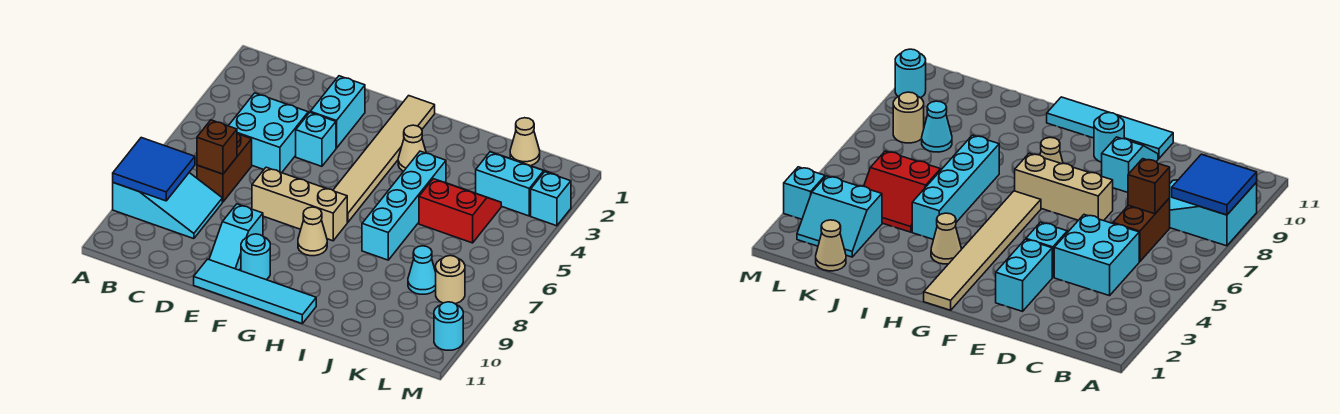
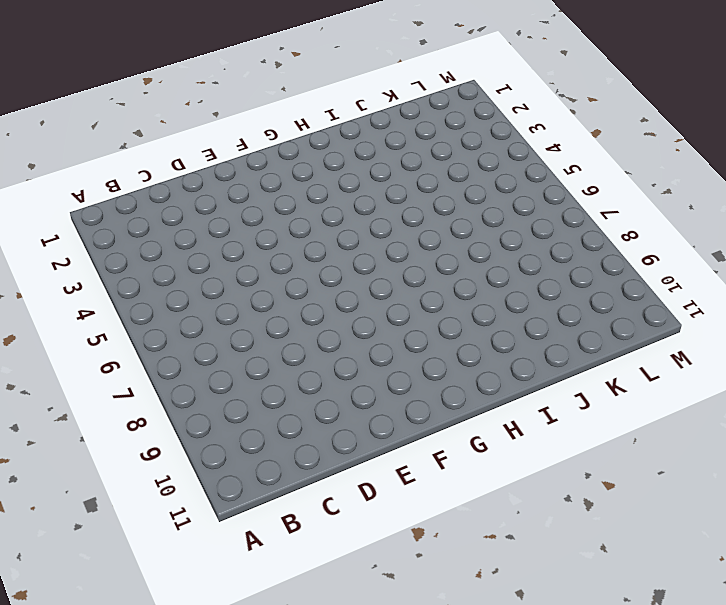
none -> cyan 2x3 slope [113,173,222,239]
none -> cyan 2x2 brick [229,93,308,173]
none -> brown 1x2 brick [197,133,252,202]

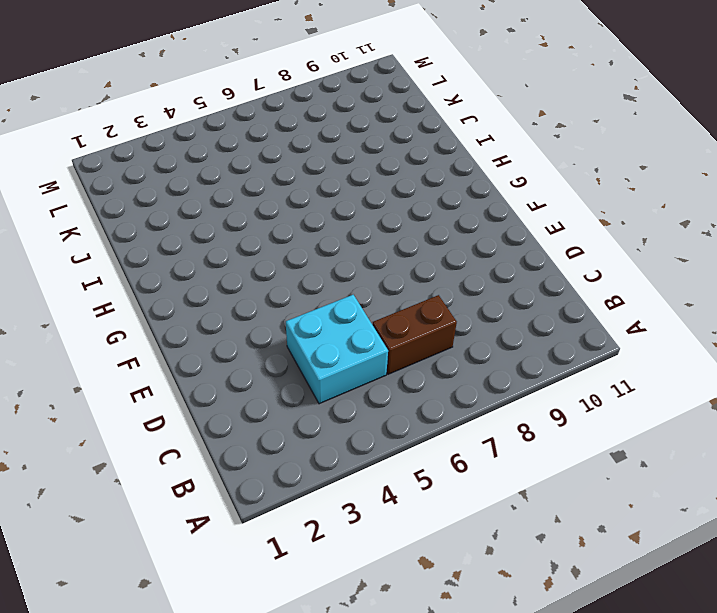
none -> cyan 2x3 slope [113,173,222,239]
none -> cyan 1x2 brick [310,76,365,148]
none -> cyan 1x1 brick [296,113,336,166]

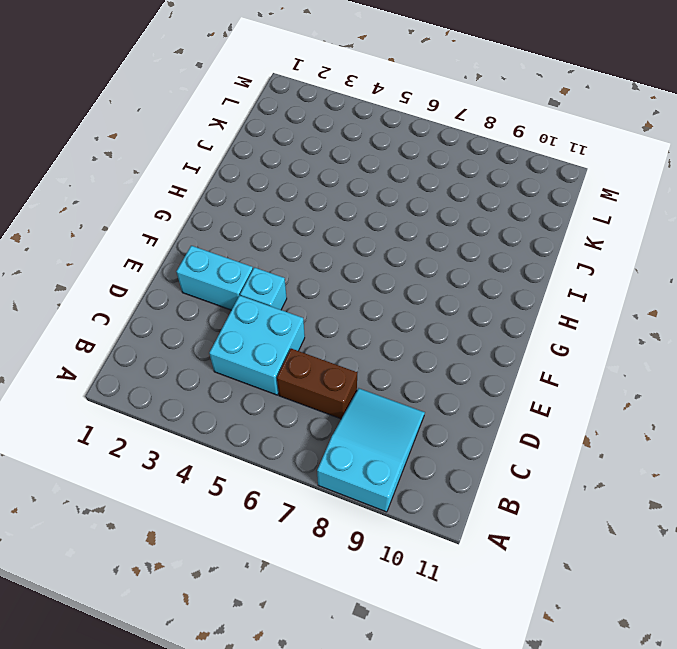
none -> tan 1x3 brick [252,167,347,241]
none -> cyan 1x2 slope [209,204,263,270]
none -> cyan 1x4 tile [194,259,316,324]

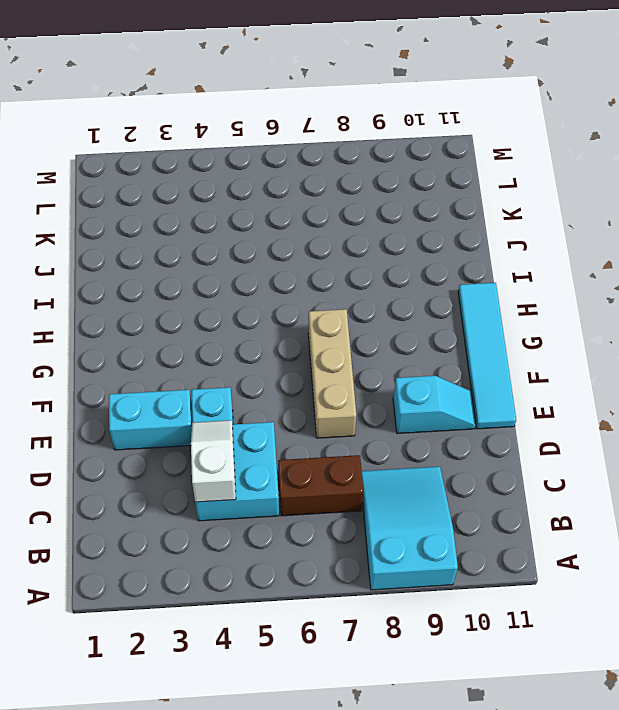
white 1x2 slope [191,420,236,502] -> none
none -> cyan 1x1 round brick [241,234,270,280]
none -> tan 1x6 tile [333,96,435,223]
none -> tan 1x1 cone [298,207,327,256]

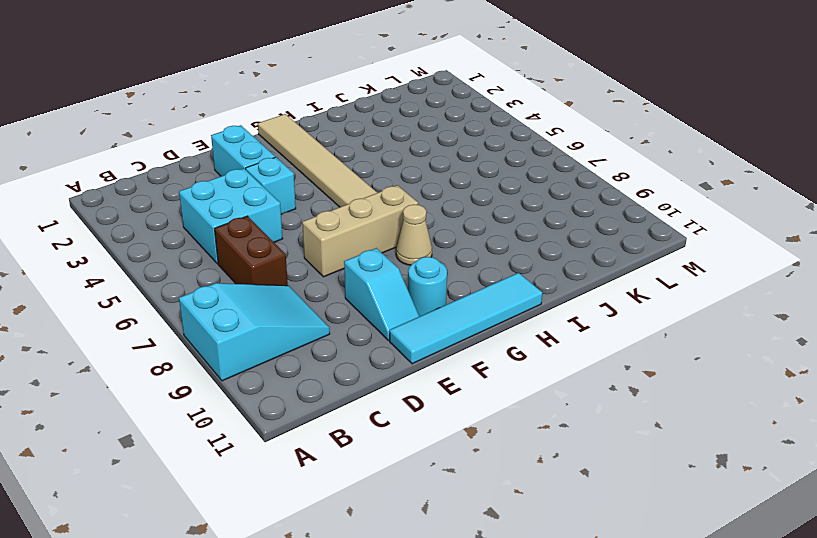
none -> tan 1x1 cone [398,125,426,171]
none -> cyan 1x4 brick [362,151,446,260]
none -> red 2x2 slope [419,179,501,243]

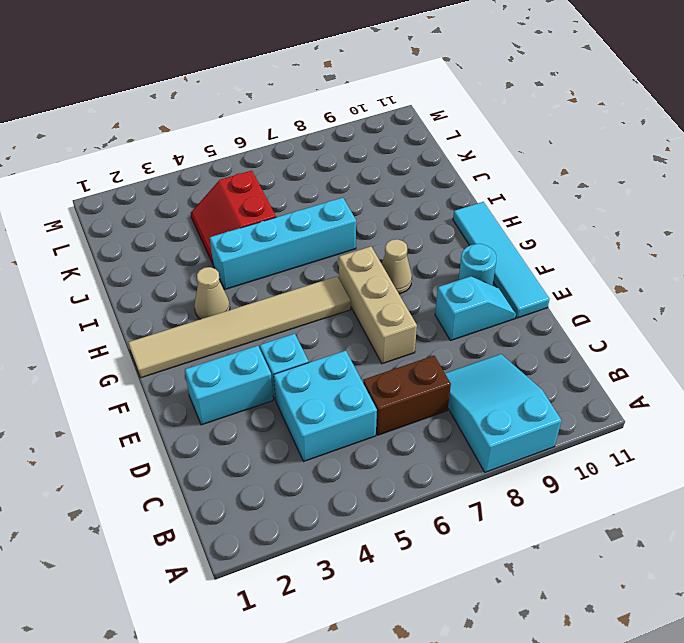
none -> tan 1x1 cone [510,118,540,166]
none -> cyan 2x2 slope [476,152,558,216]
none -> cyan 1x1 cone [408,246,436,294]

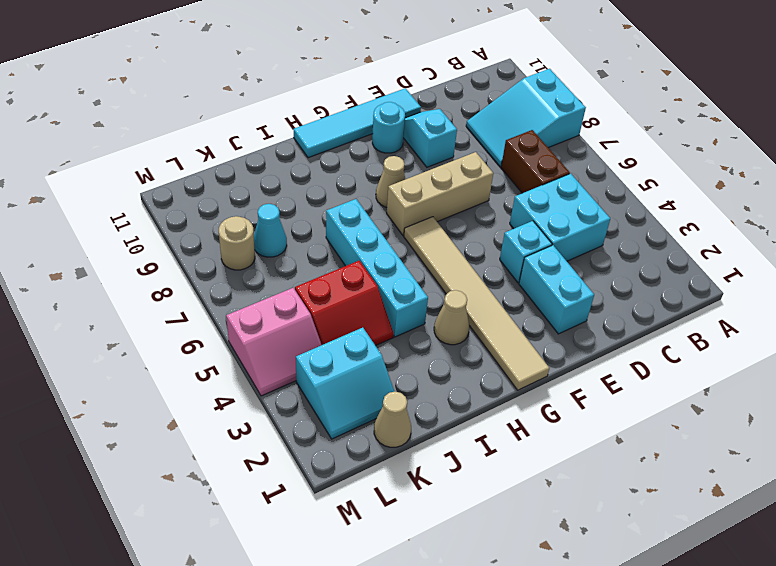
pink 2x2 slope [226,288,321,396] -> none
none -> cyan 1x1 brick [531,172,571,226]
none -> cyan 1x1 round brick [434,302,463,350]
none -> blue 2x2 tile [113,138,195,201]

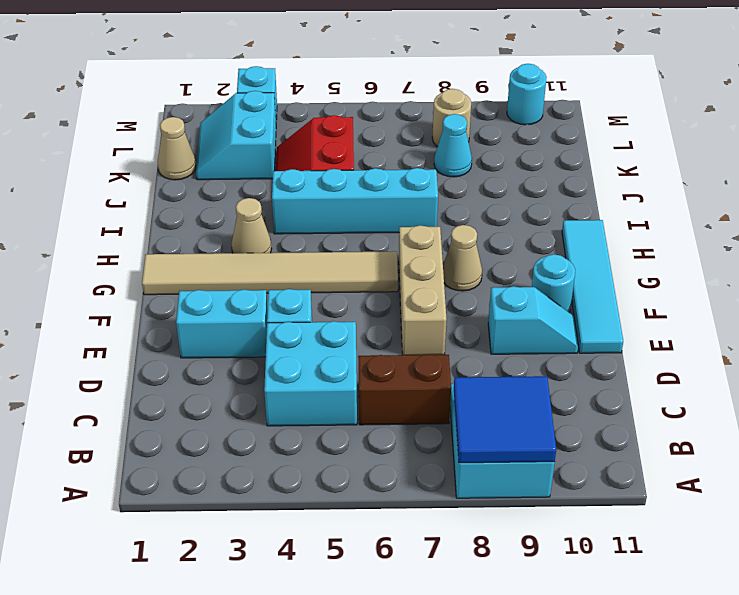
none -> brown 1x1 brick [197,120,237,174]

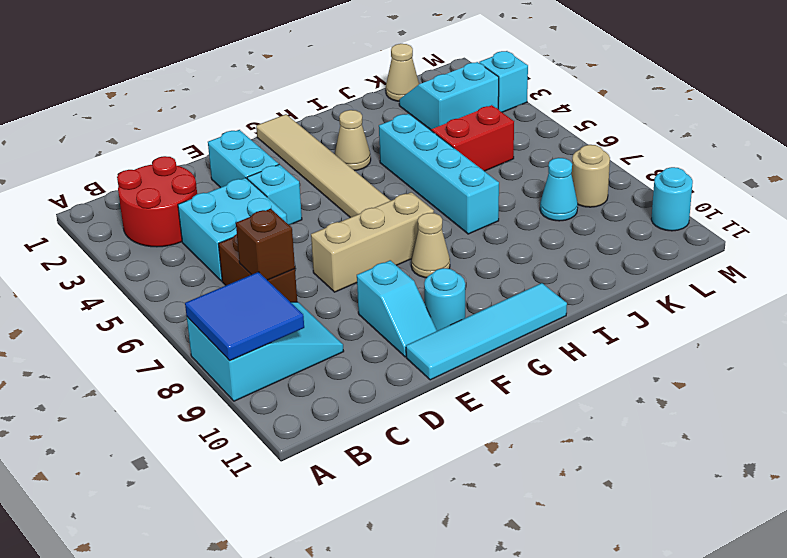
red 2x2 round brick [117,156,197,247] -> none

